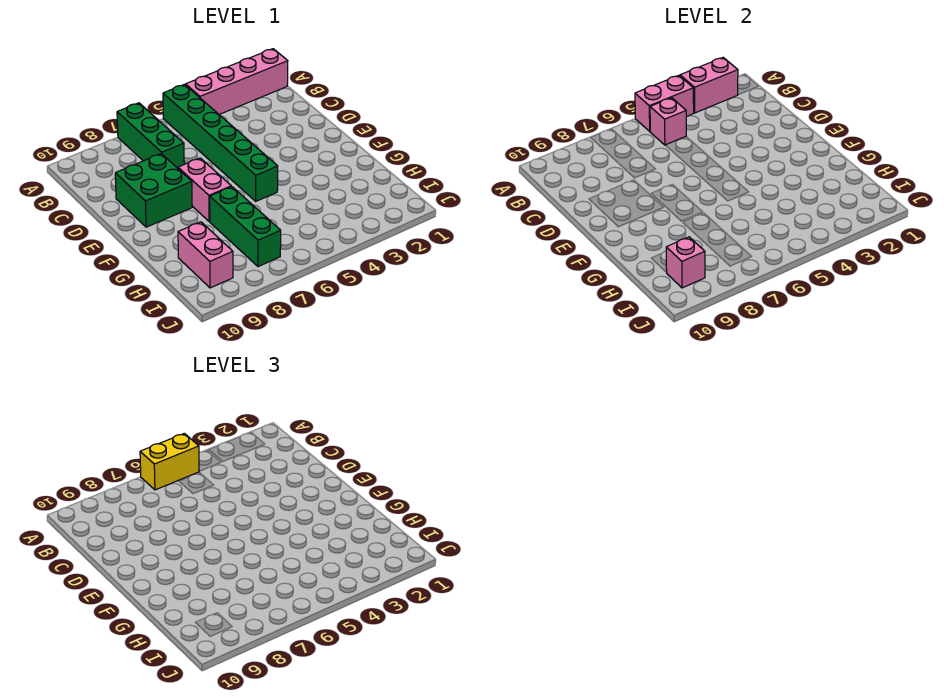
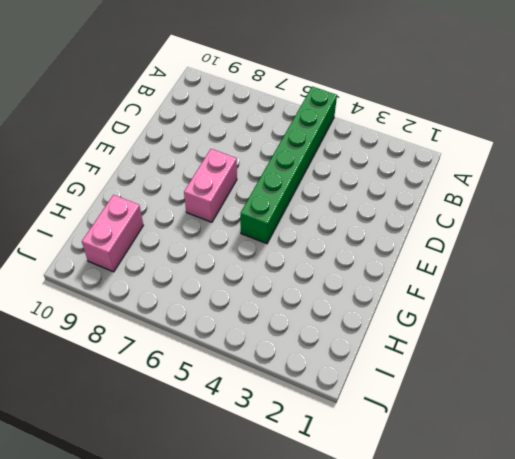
none -> pink 1x4 brick [186,49,288,114]
none -> green 1x3 brick [117,103,184,168]
none -> green 2x2 brick [115,154,192,227]

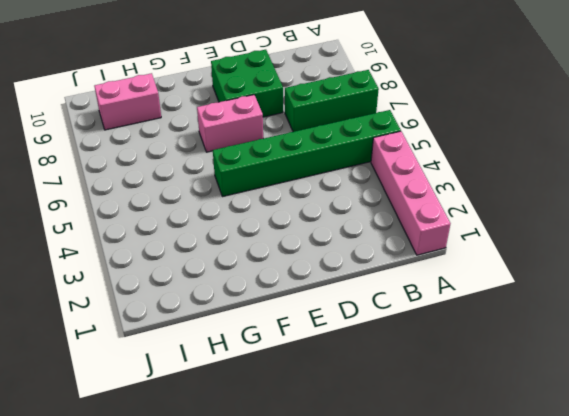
none -> green 1x3 brick [210,187,281,267]
none -> pink 1x2 brick [680,58,738,113]
none -> pink 1x2 brick [635,75,694,131]

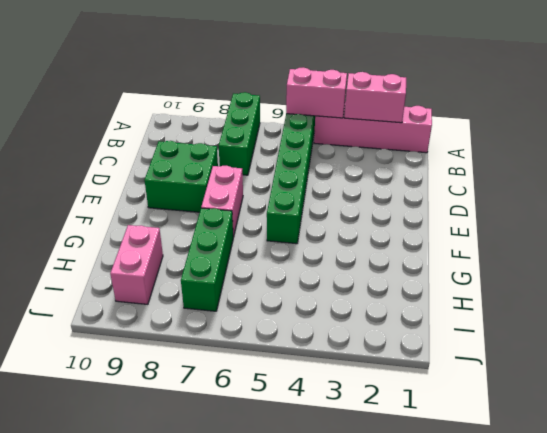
none -> pink 1x1 brick [650,98,686,145]
none -> pink 1x1 brick [666,237,705,288]
none -> yellow 1x2 brick [140,433,199,490]

